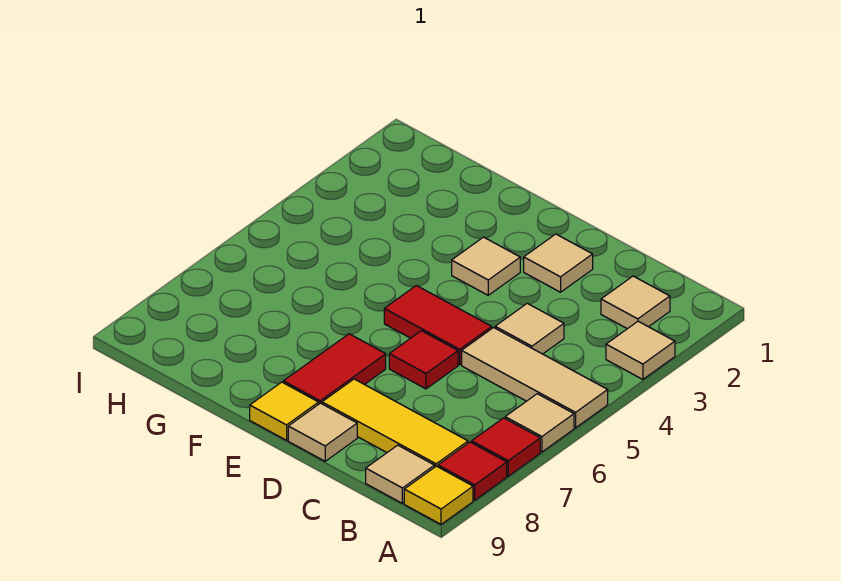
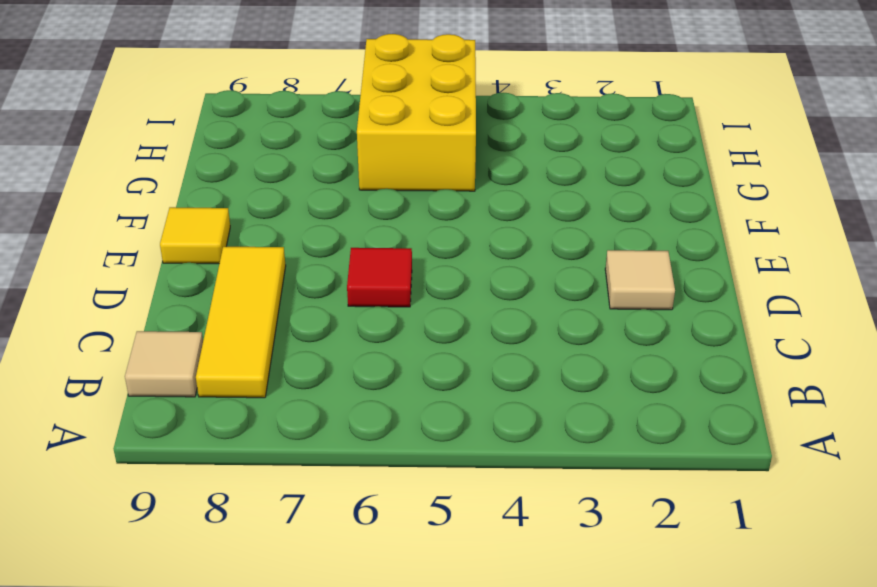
yellow 2x3 brick [357,34,476,191] -> none
none -> tan 1x1 tile [606,321,675,379]
none -> tan 1x3 tile [462,328,608,428]
none -> tan 1x1 tile [505,394,574,452]

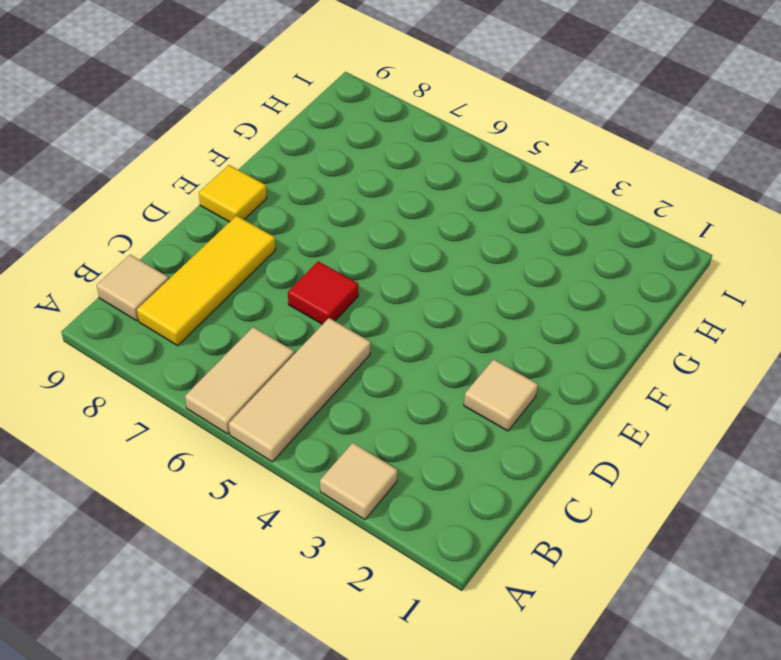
tan 1x2 tile [185,327,294,434] -> tan 1x1 tile [505,394,574,452]
none -> red 1x1 tile [472,418,540,476]
none -> red 1x1 tile [438,442,507,500]
none -> yellow 1x1 tile [404,466,473,524]

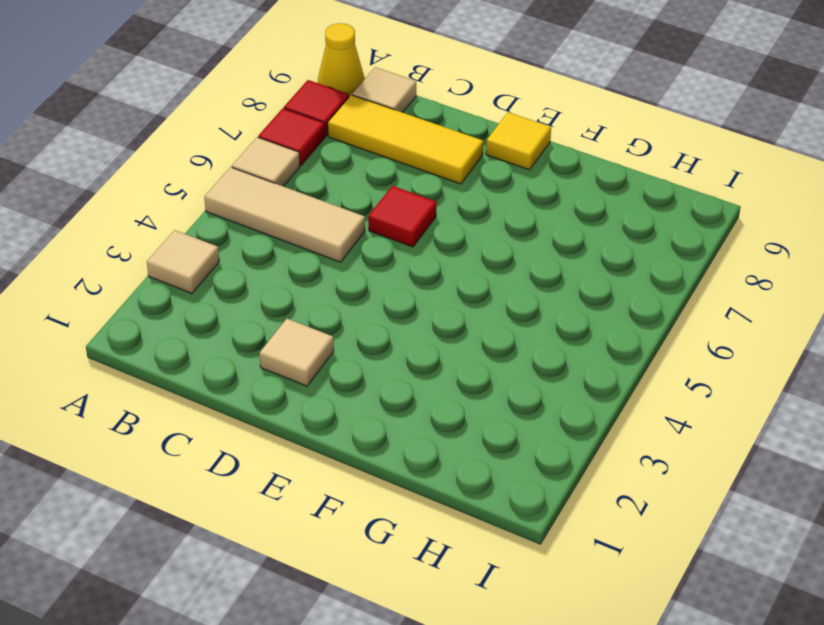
yellow 1x1 cone [318,23,364,97] -> yellow 1x1 tile [404,466,473,524]
none -> tan 1x1 tile [601,276,670,329]
none -> tan 1x1 tile [495,303,564,354]
none -> red 1x2 tile [384,286,492,365]

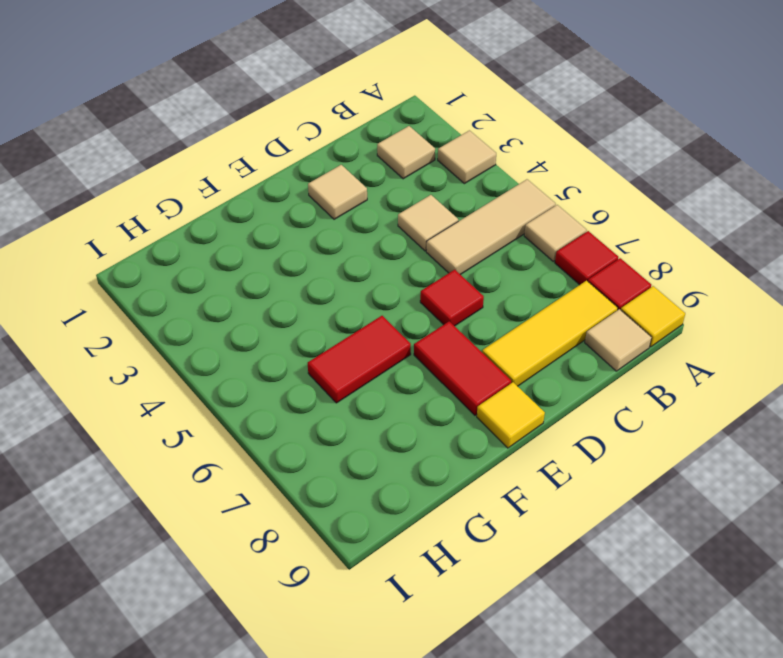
red 1x2 tile [308,316,411,403] -> red 1x2 tile moved to [384,286,492,365]
none -> tan 1x1 tile [288,403,357,461]
none -> tan 1x1 tile [452,237,520,295]

